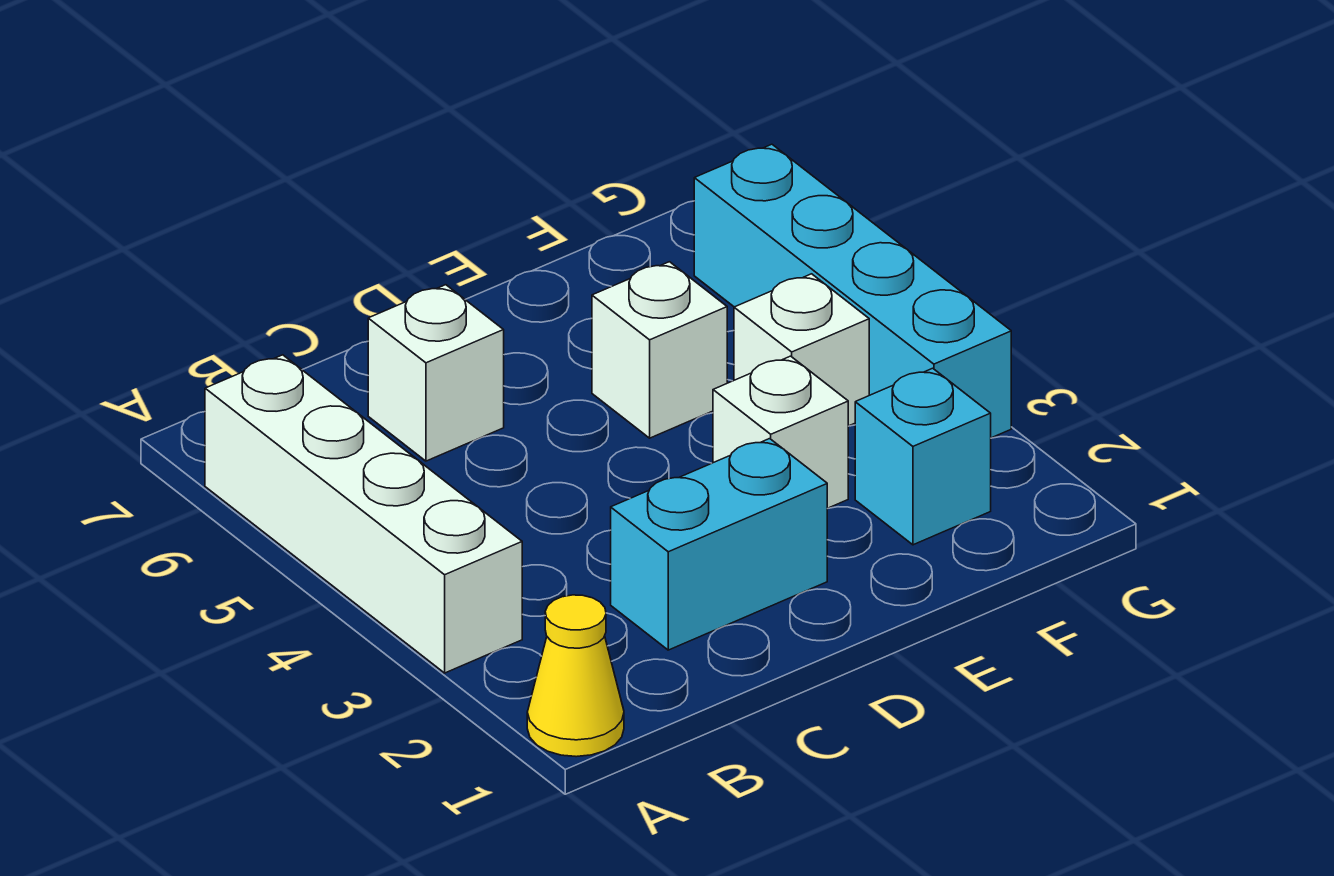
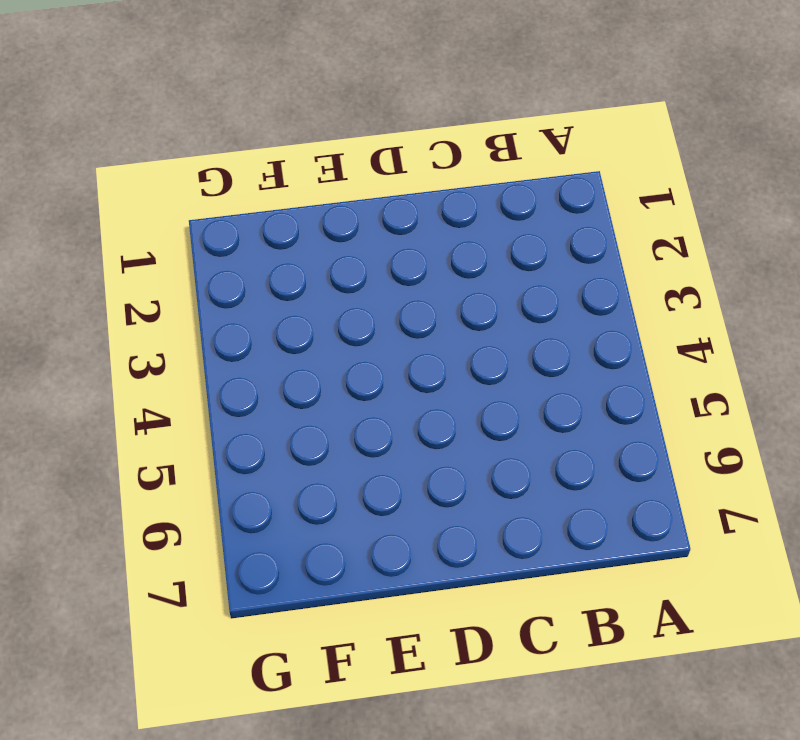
none -> yellow 1x1 cone [527,595,624,757]
none -> white 1x4 brick [205,355,522,673]

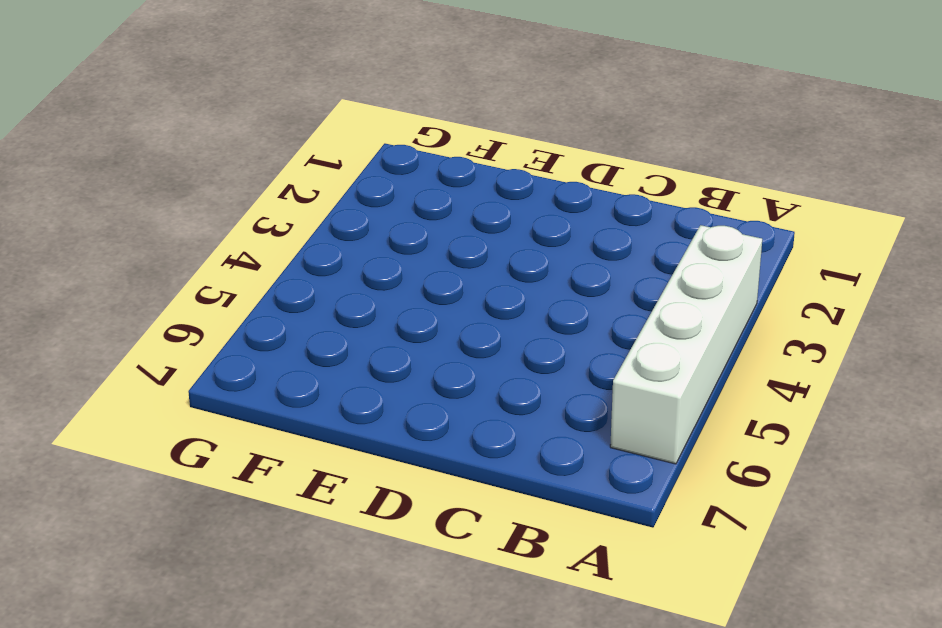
none -> yellow 1x1 cone [527,595,624,757]
none -> cyan 1x2 brick [611,439,828,650]

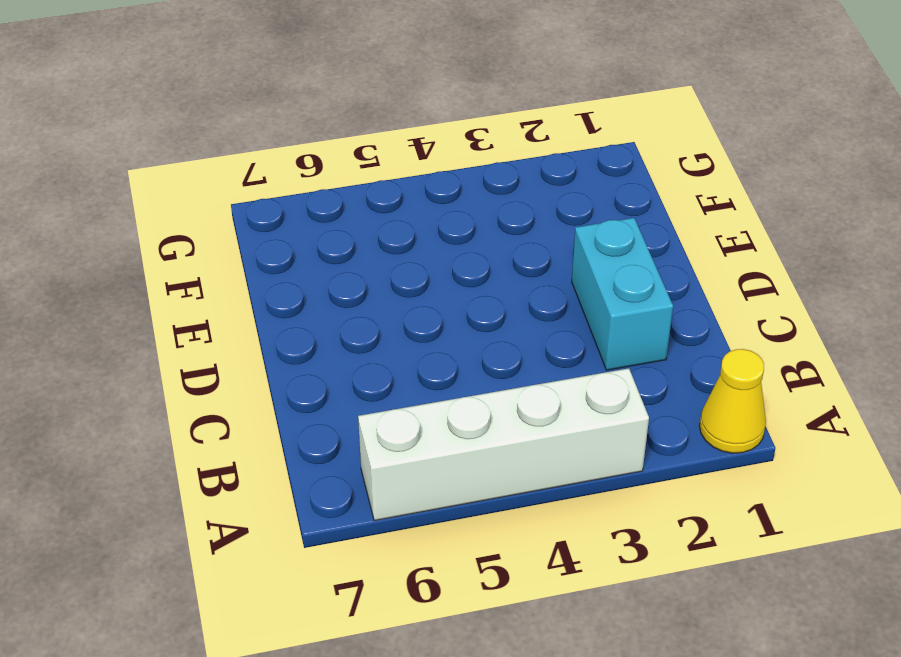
none -> white 1x1 brick [368,285,504,461]
none -> white 1x1 brick [713,356,848,508]

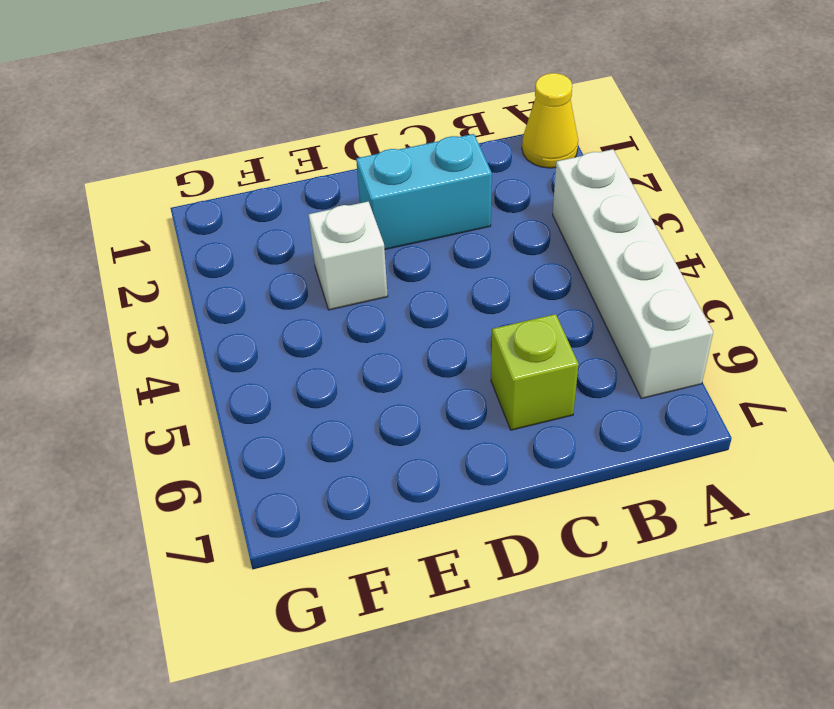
lime 1x1 brick [491,314,579,430] -> white 1x1 brick [368,285,504,461]
none -> white 1x1 brick [592,262,727,438]
none -> cyan 1x1 brick [855,368,991,545]

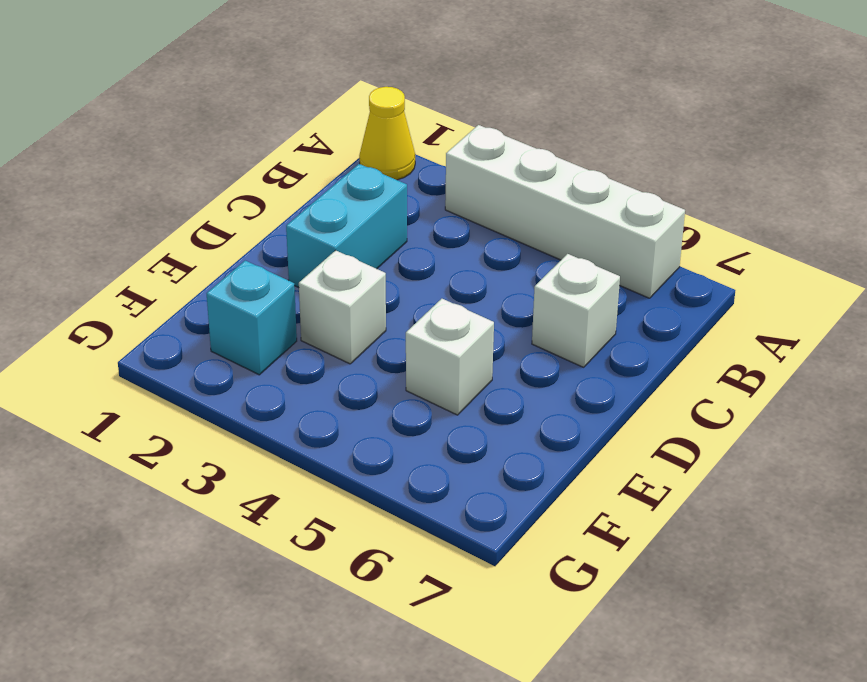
none -> white 1x1 brick [734,274,869,426]
none -> cyan 1x4 brick [694,144,1011,438]

